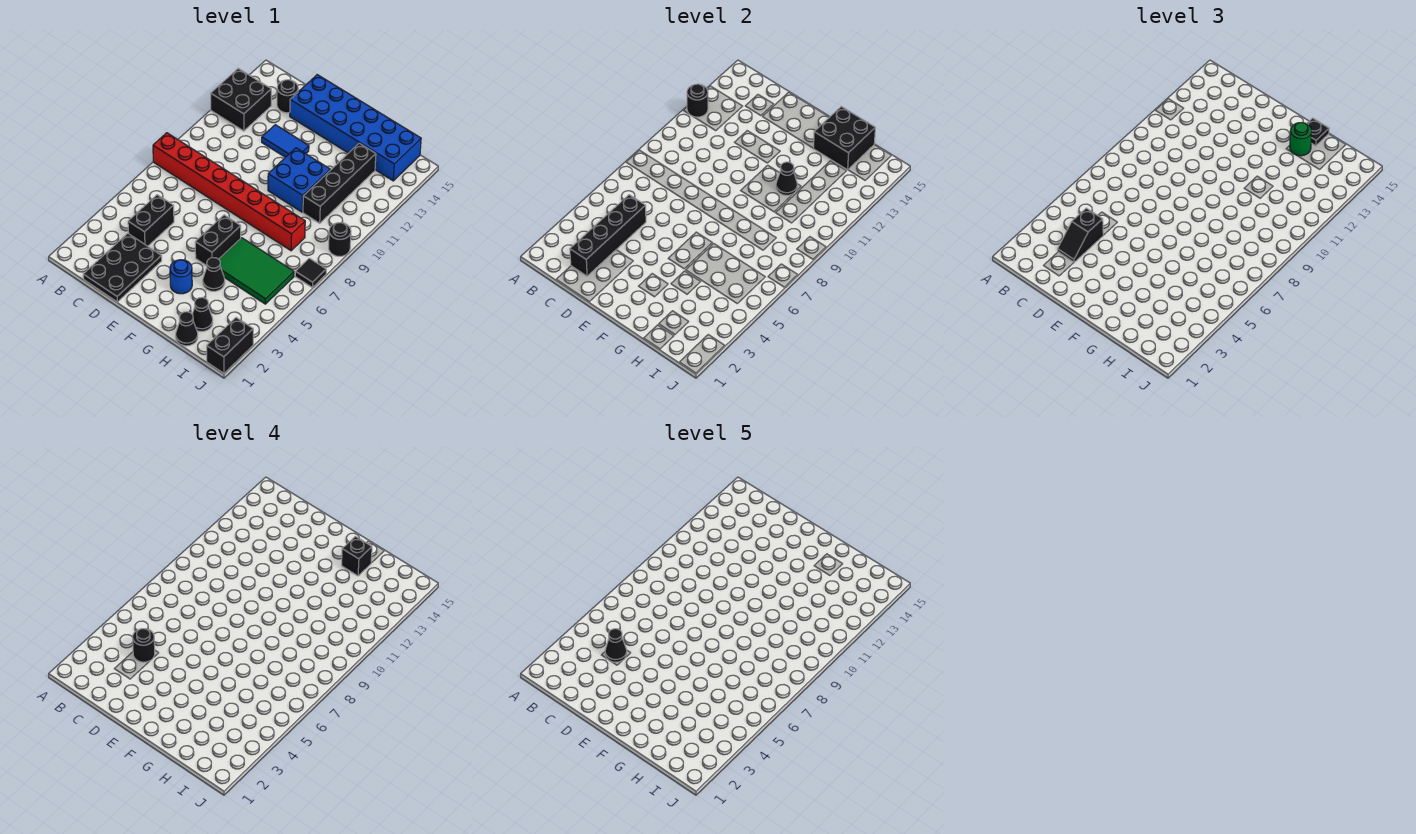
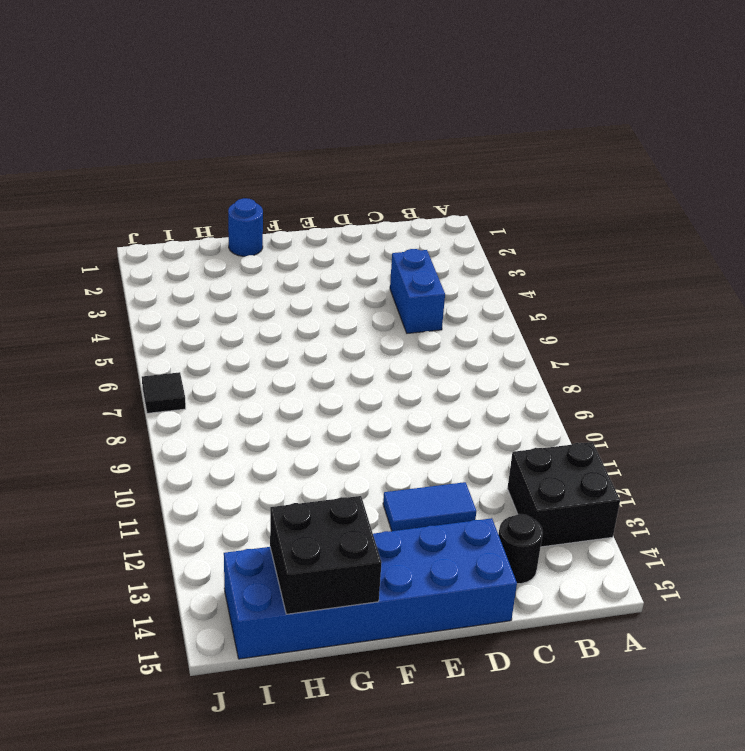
blue 1x2 brick [390,249,445,333] -> black 1x2 brick [128,195,174,246]
blue 1x1 round brick [228,198,263,256] -> blue 1x1 round brick moved to [170,260,192,294]
none -> red 1x8 brick [153,133,305,251]
none -> black 2x3 plate [83,233,162,302]
none -> black 1x2 brick [195,215,241,266]

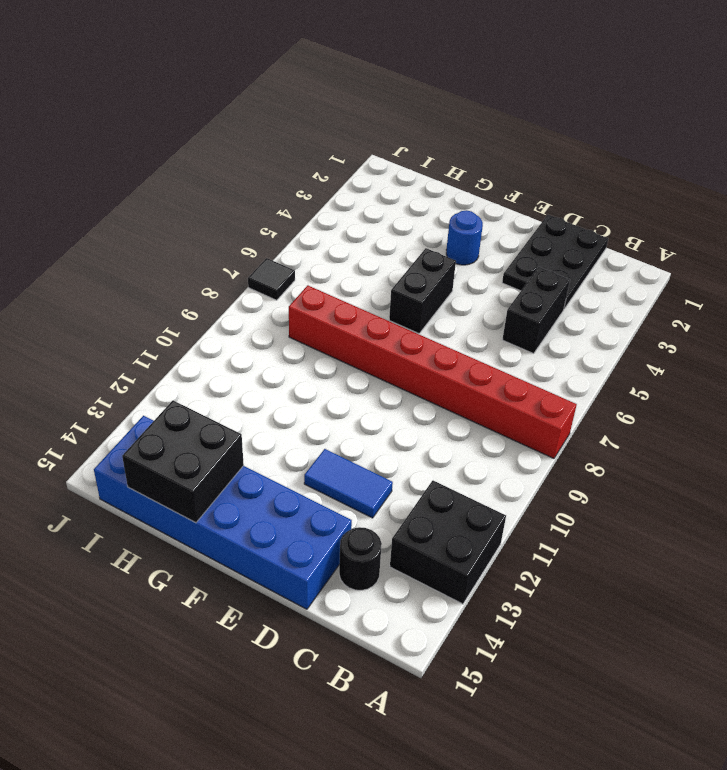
none -> blue 2x2 brick [268,148,330,212]
none -> black 1x1 cone [203,258,225,291]
none -> green 2x3 tile [219,238,294,304]

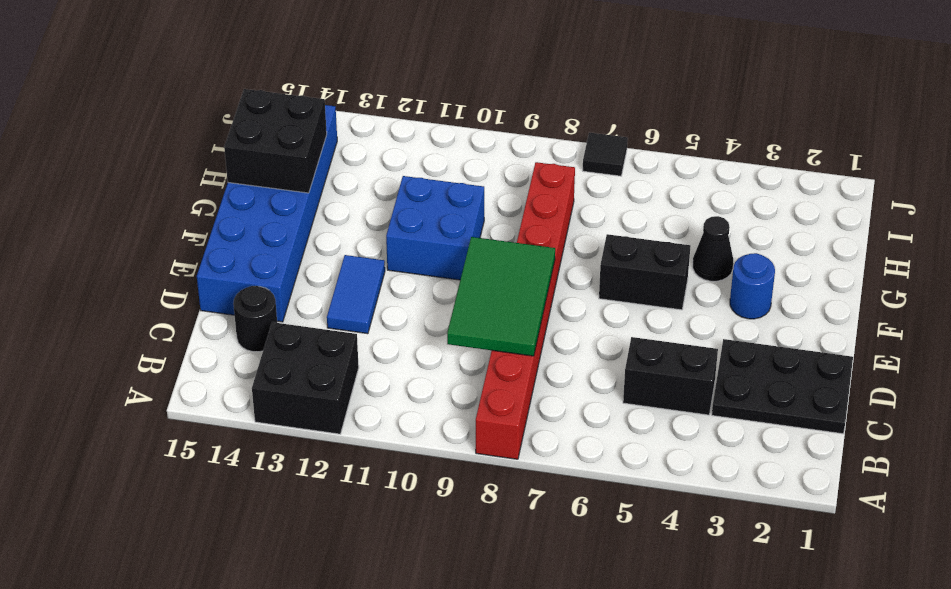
green 2x3 tile [447,237,555,356] -> green 2x3 tile moved to [219,238,294,304]
none -> black 1x1 cone [176,312,198,346]
none -> black 1x1 cone [192,297,213,332]
none -> black 1x4 brick [303,143,376,223]

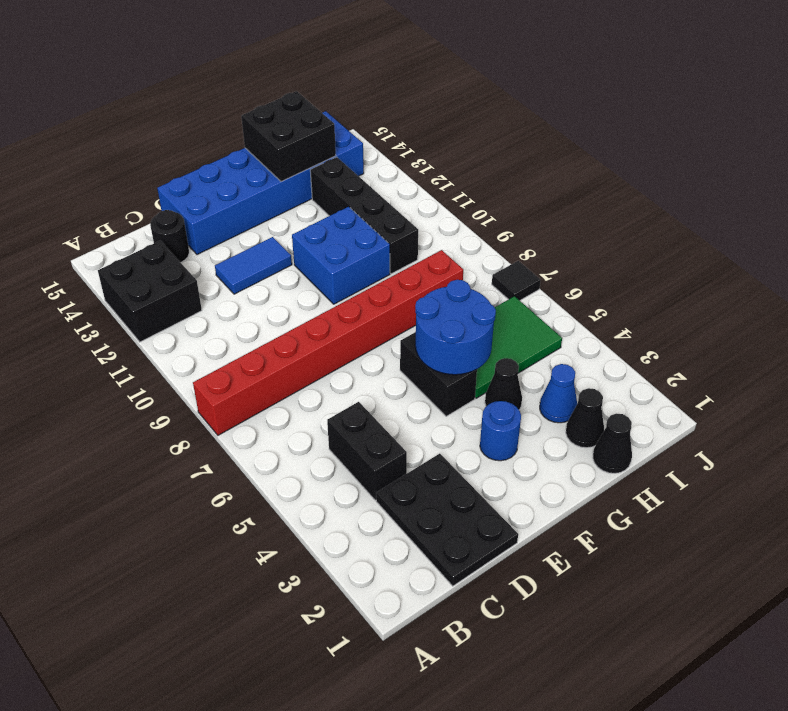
blue 2x2 round brick [415,280,496,375] -> none
blue 1x1 cone [540,364,577,423] -> none
none -> black 1x2 brick [207,318,253,373]
none -> black 1x1 round brick [329,223,351,256]
none -> black 1x1 round brick [687,84,708,117]

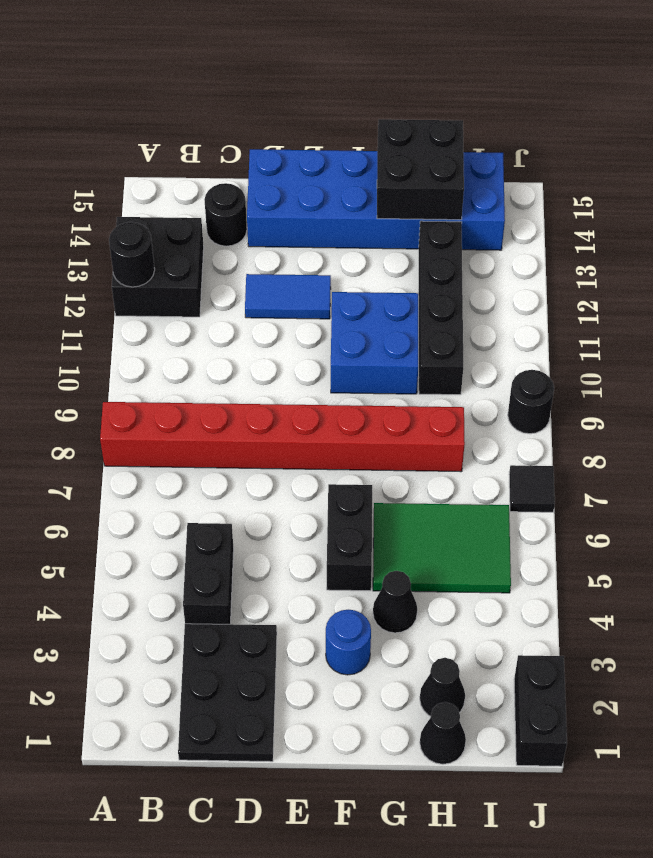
none -> black 1x4 brick [570,195,646,276]
none -> black 1x1 cone [776,162,797,195]
none -> black 1x2 slope [1058,208,1103,262]

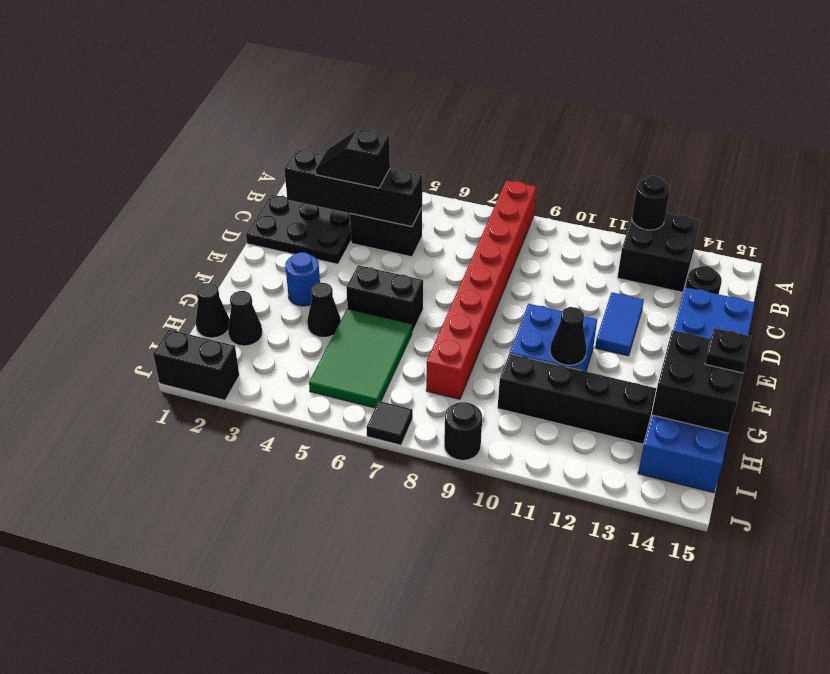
none -> green 1x1 round brick [1290,123,1312,156]
none -> black 1x1 round brick [133,629,155,662]
none -> black 1x1 brick [342,536,372,576]

